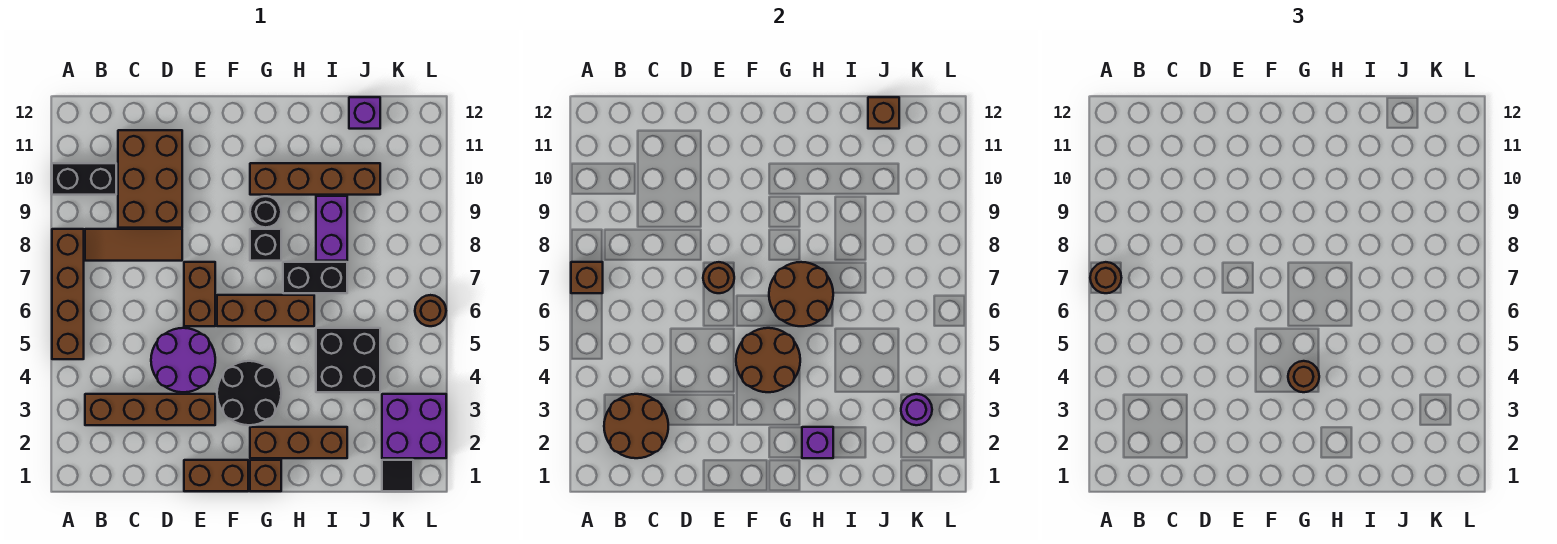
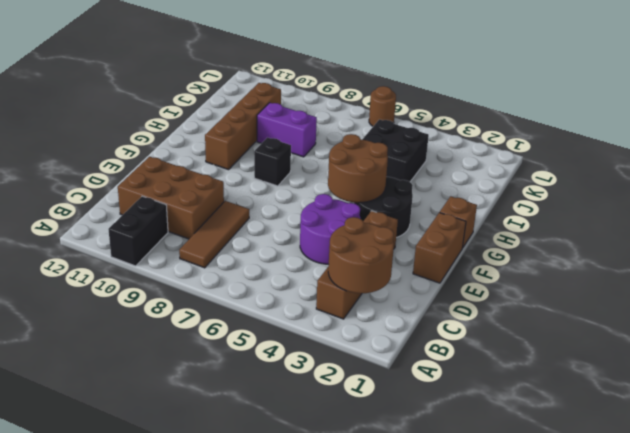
none -> brown 1x4 brick [52,229,84,359]
none -> brown 1x2 brick [184,262,215,326]
none -> brown 1x3 brick [217,295,314,326]
none -> brown 1x3 brick [250,427,347,458]

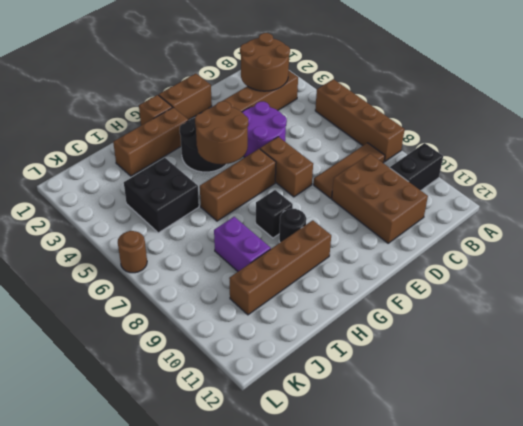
none -> black 1x2 brick [283,262,347,293]
none -> purple 1x1 brick [349,97,380,129]
none -> black 1x1 tile [382,460,413,491]
none -> purple 2x2 brick [382,394,446,458]

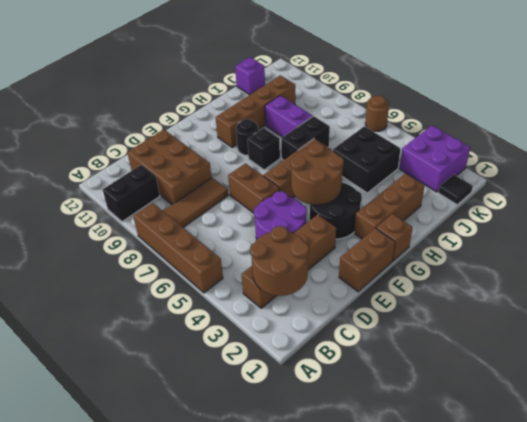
none -> brown 1x1 brick [571,262,603,293]
none -> brown 1x1 round brick [703,262,734,293]
none -> brown 2x2 round brick [769,262,833,326]
none -> purple 1x1 brick [802,427,833,458]

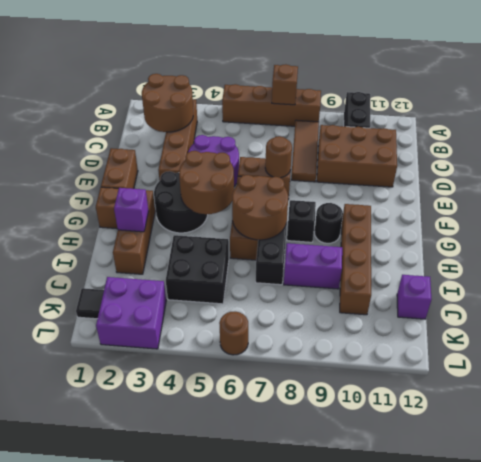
none -> brown 1x1 brick [868,97,899,129]
none -> purple 1x1 round brick [901,394,932,425]
none -> brown 1x1 round brick [1090,262,1121,293]
none -> brown 1x1 round brick [1288,361,1319,392]

